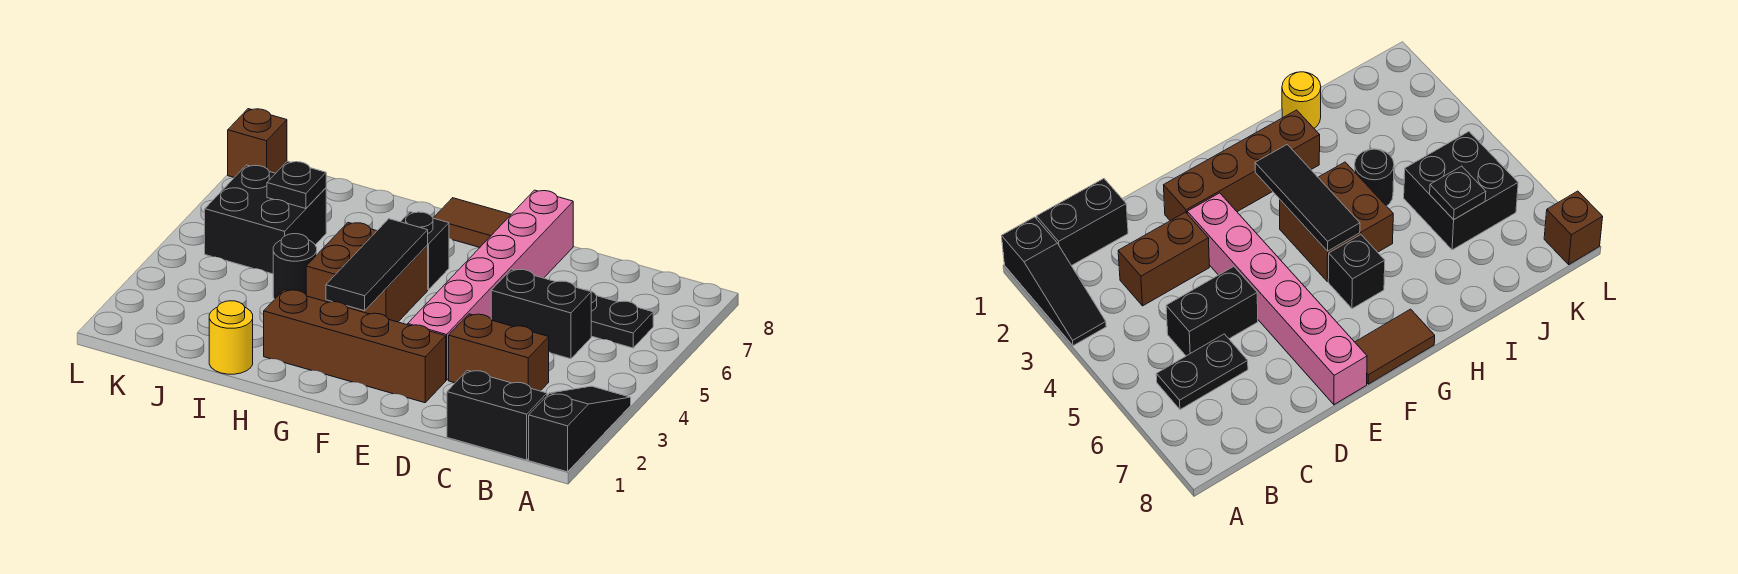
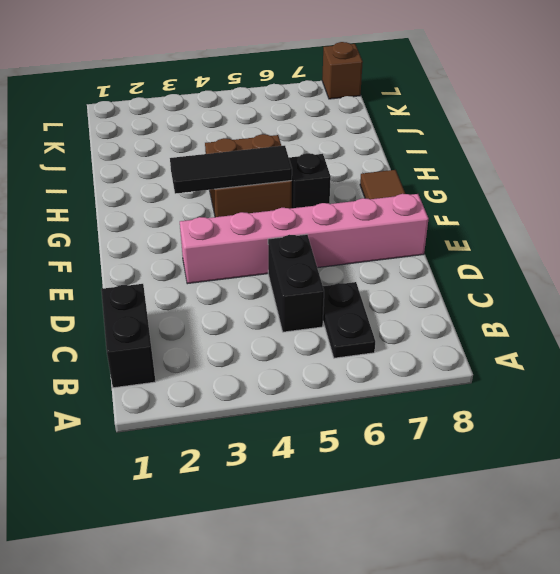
none -> black 1x3 slope [529,386,631,472]
none -> brown 1x2 brick [449,314,549,391]
none -> brown 1x4 brick [264,290,446,403]

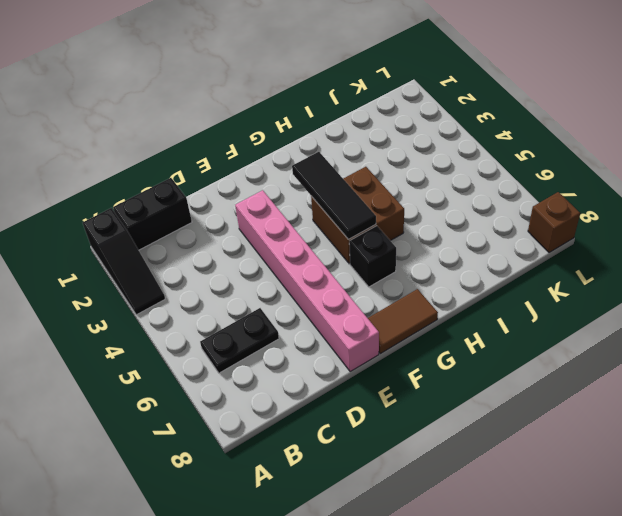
none -> brown 1x2 brick [449,314,549,391]
none -> black 1x2 brick [491,269,591,359]
none -> brown 1x4 brick [264,290,446,403]

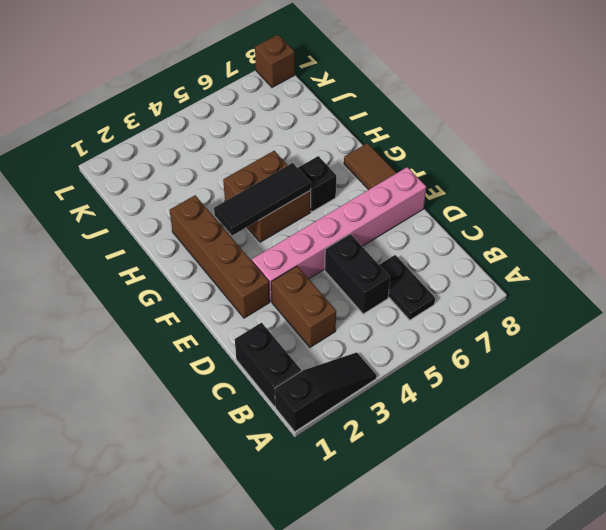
none -> yellow 1x1 round brick [209,301,253,374]
none -> black 1x1 round brick [273,234,317,299]
none -> black 2x2 brick [205,165,326,274]

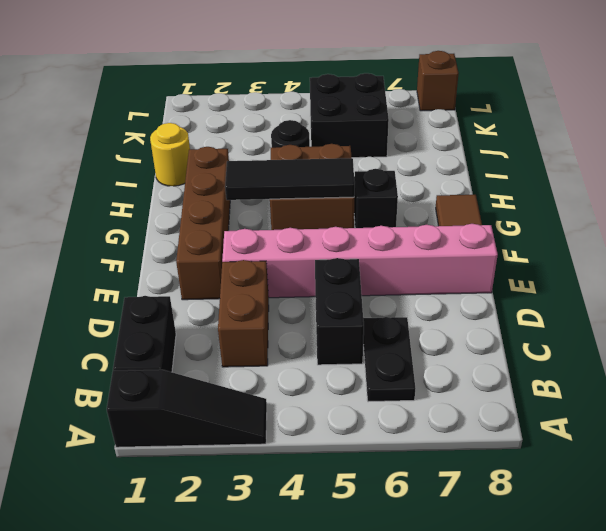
none -> black 1x1 plate [267,161,326,209]

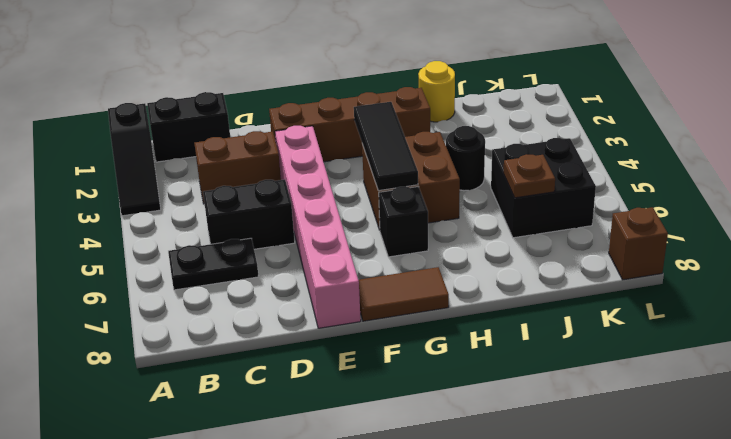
brown 1x1 plate [503,154,555,198] -> black 1x1 plate [267,161,326,209]

